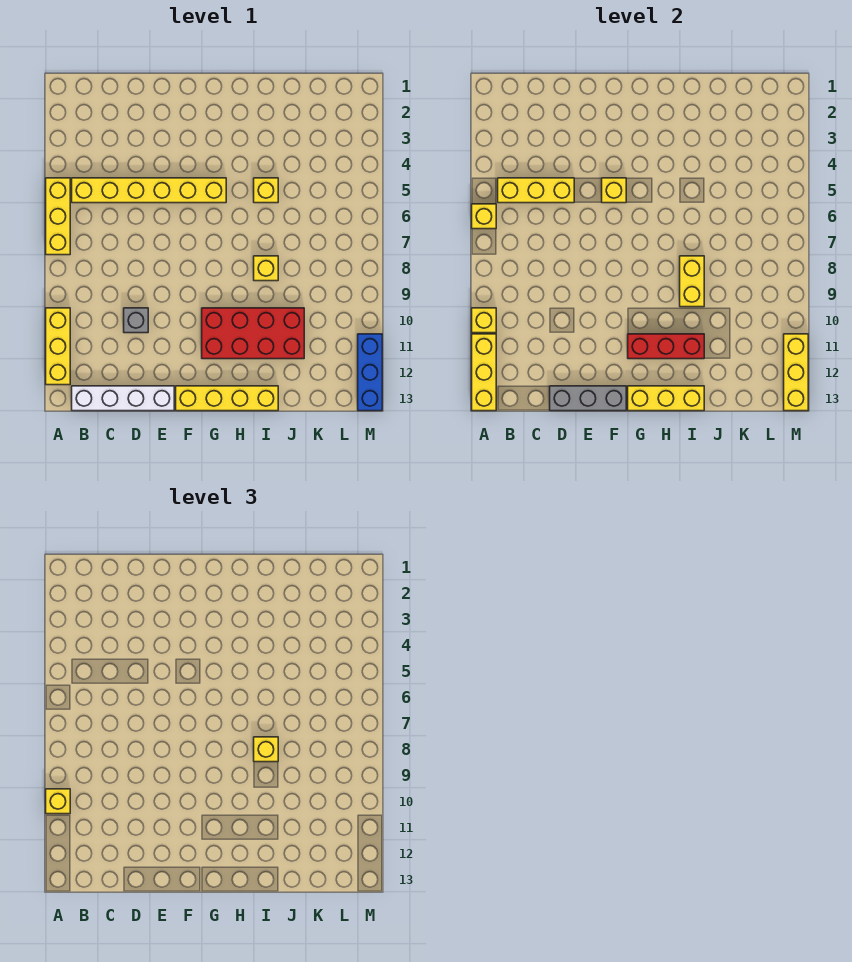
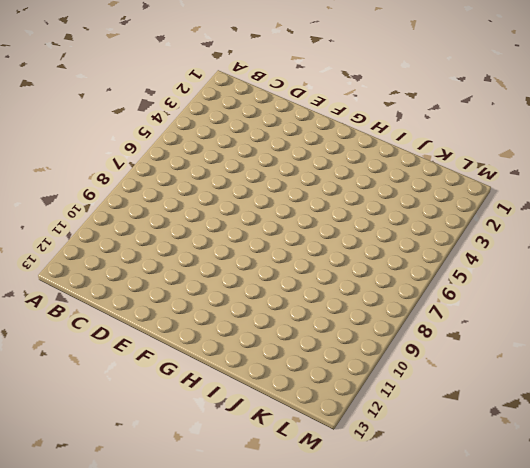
none -> yellow 1x3 brick [46,178,70,255]
none -> yellow 1x3 brick [46,308,70,385]
none -> yellow 1x6 brick [72,178,226,203]

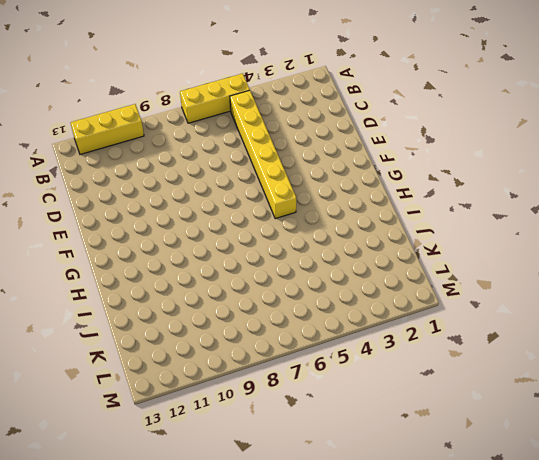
none -> white 1x4 brick [72,386,174,411]
none -> grey 1x1 brick [124,308,148,333]
none -> yellow 1x4 brick [176,386,278,411]

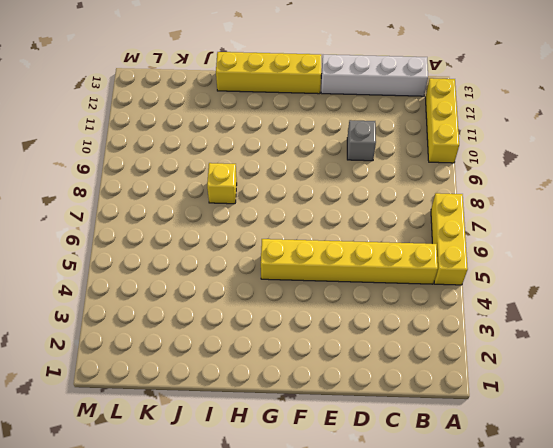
none -> red 2x4 brick [202,308,304,359]
none -> yellow 1x1 brick [254,178,278,203]
none -> blue 1x3 brick [358,334,382,411]

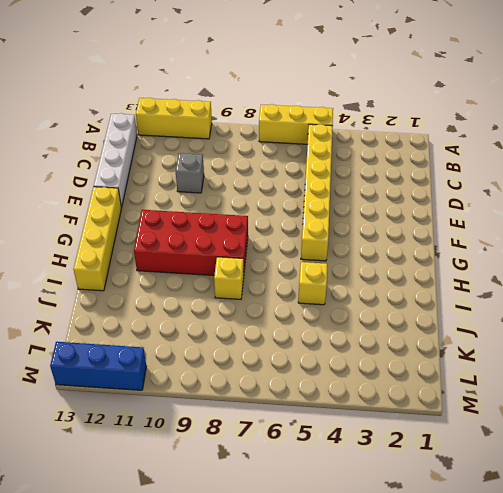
red 2x4 brick [134,210,248,276] -> red 2x4 brick turned to [202,308,304,359]
none -> yellow 1x1 brick [472,204,496,229]
none -> yellow 1x1 brick [472,308,496,333]
none -> yellow 1x3 brick [472,334,496,411]

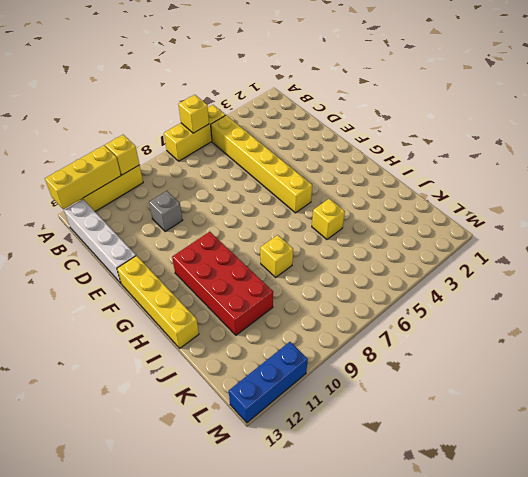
none -> yellow 1x3 brick [498,178,574,203]
none -> grey 1x3 brick [550,386,626,411]
none -> yellow 1x1 brick [602,178,626,203]

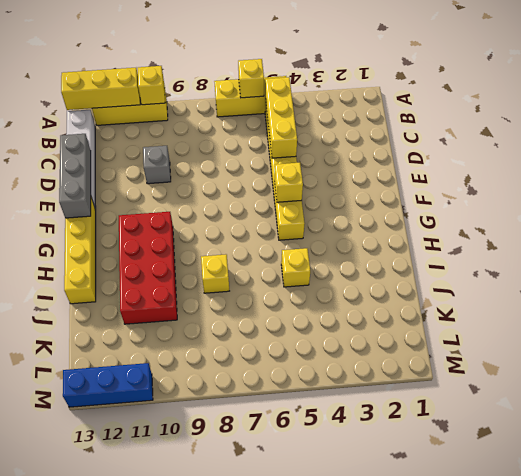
none -> red 1x3 brick [628,334,704,359]
none -> yellow 1x3 brick [628,386,704,411]
none -> yellow 1x2 brick [680,256,704,307]

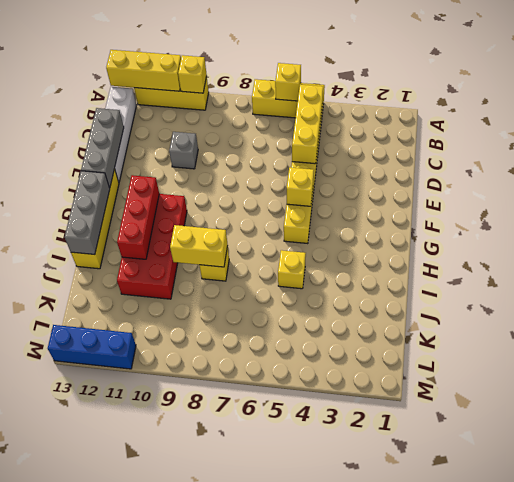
grey 1x3 brick [65,171,110,255] -> yellow 1x3 brick [628,386,704,411]
none -> yellow 1x3 brick [784,334,808,411]
none -> yellow 1x1 brick [46,789,70,814]
none -> yellow 1x1 brick [254,737,278,762]

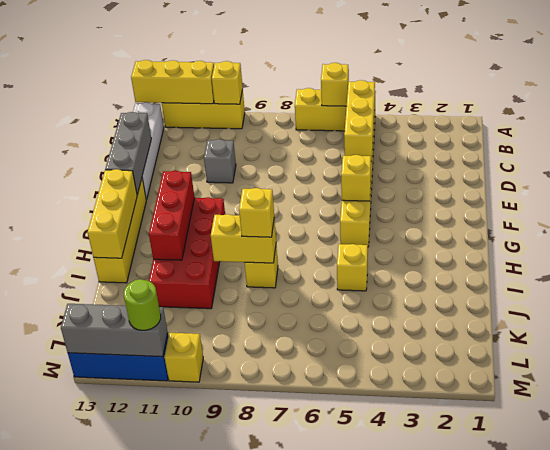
yellow 1x1 brick [165,333,203,382] -> yellow 1x1 brick moved to [46,789,70,814]
grey 1x3 brick [61,304,168,357] -> yellow 1x3 brick [784,334,808,411]
lime 1x1 round brick [124,279,161,330] -> none

